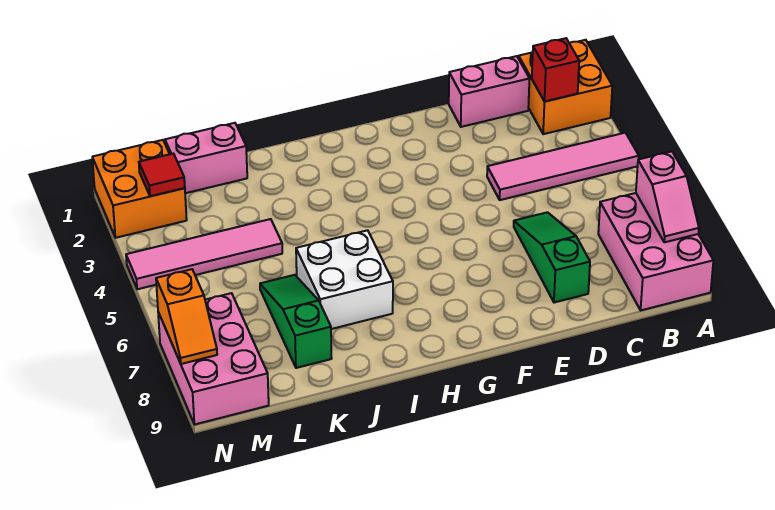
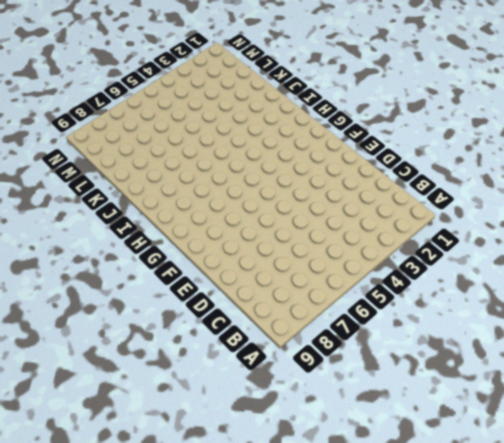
none -> orange 2x2 brick [519,40,612,134]
none -> pink 1x4 tile [487,133,639,200]
none -> pink 2x3 brick [598,193,713,310]

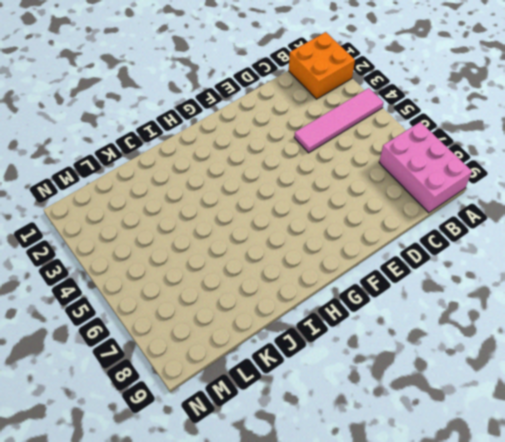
none -> pink 1x2 brick [449,56,529,127]
none -> green 1x3 slope [514,212,590,303]
none -> white 2x2 brick [296,230,393,329]

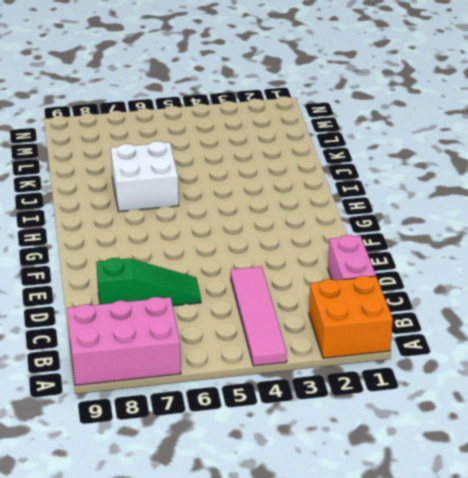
none -> pink 1x2 brick [165,123,247,193]
none -> pink 1x4 tile [126,219,282,289]
none -> green 1x3 slope [260,275,332,368]

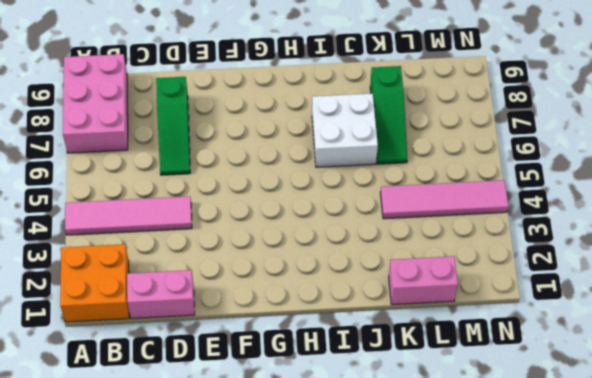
none -> orange 2x2 brick [92,140,187,238]
none -> pink 2x3 brick [158,293,269,424]
none -> pink 1x2 slope [636,151,699,242]

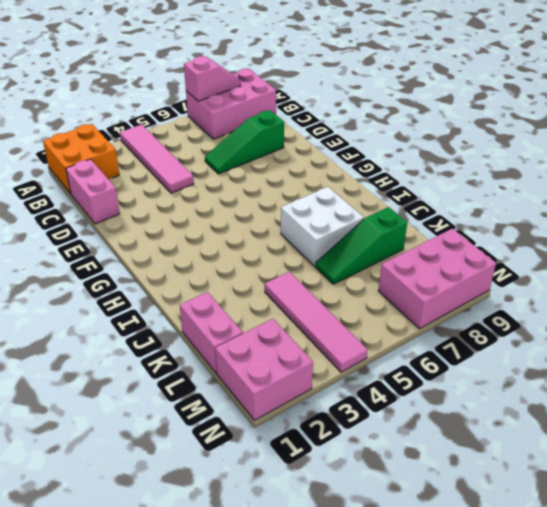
pink 2x2 brick [215,319,313,420] -> orange 2x2 brick [92,140,187,238]
none -> red 1x1 brick [532,38,579,102]
none -> red 1x1 tile [139,154,185,196]
none -> orange 1x2 slope [156,269,217,364]

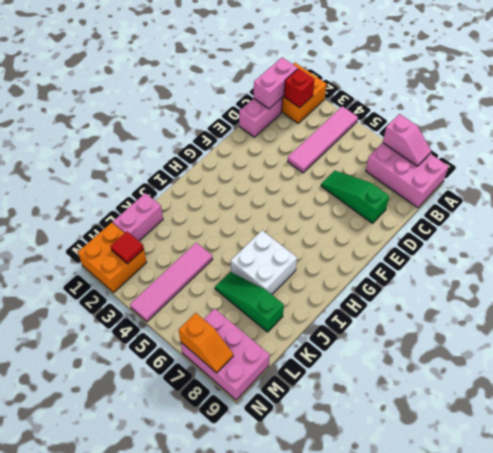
pink 1x2 brick [254,57,298,109] -> none

